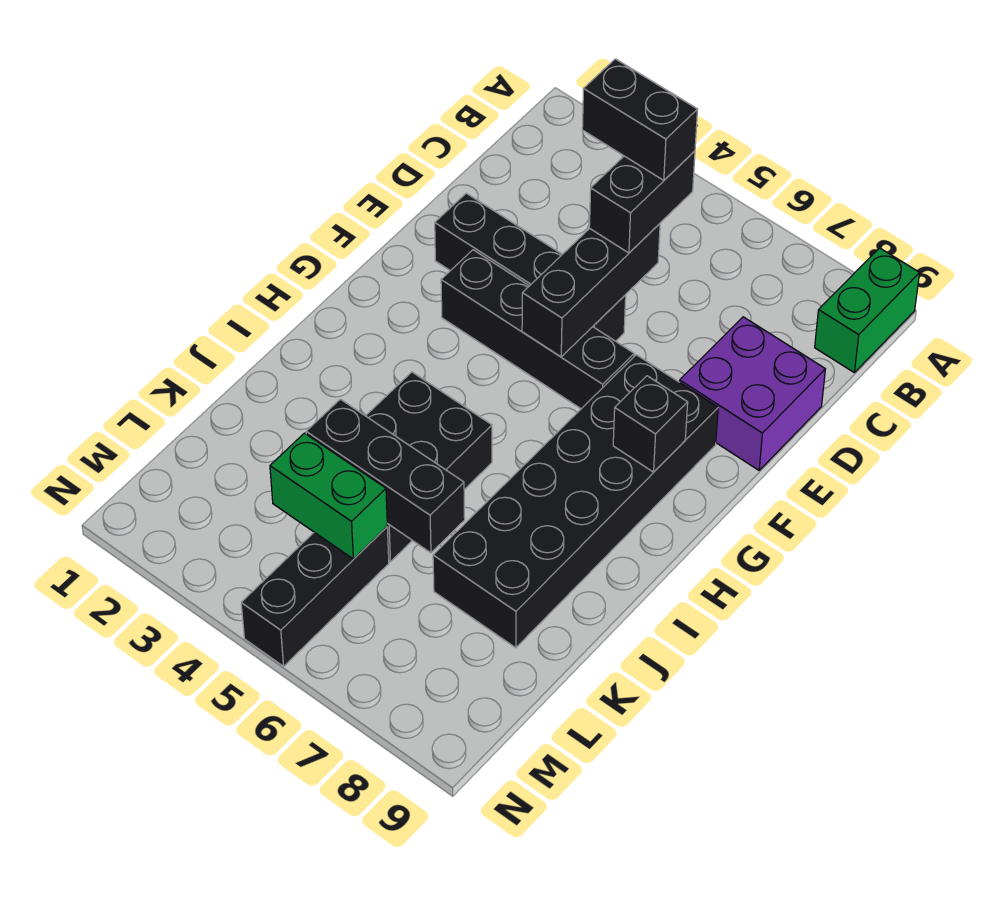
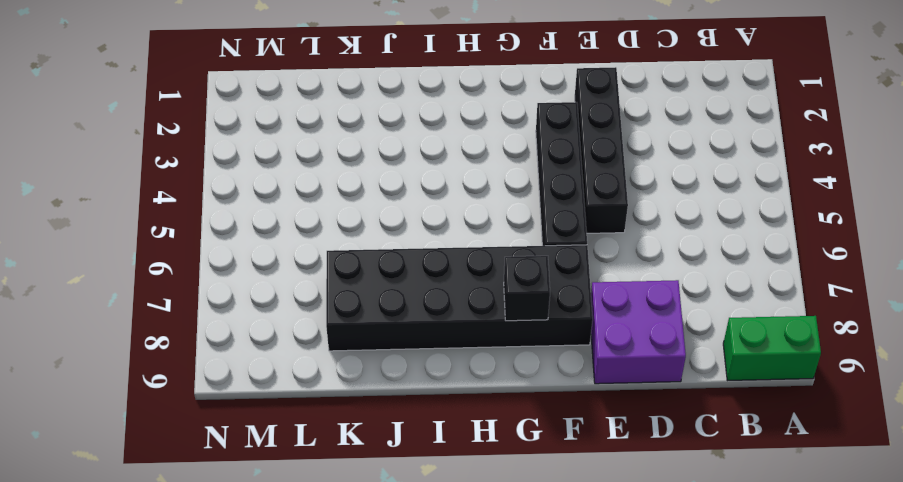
none -> black 2x3 brick [366,372,492,562]
none -> black 1x3 brick [241,527,389,666]
none -> black 1x3 brick [522,224,660,357]

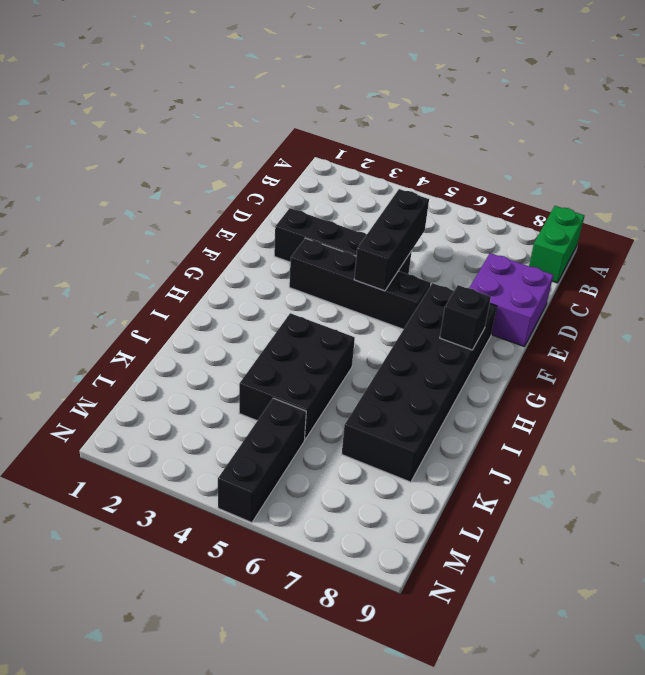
none -> black 1x3 brick [306,399,465,553]
none -> green 1x2 brick [270,433,387,559]
none -> black 1x2 brick [589,151,695,253]

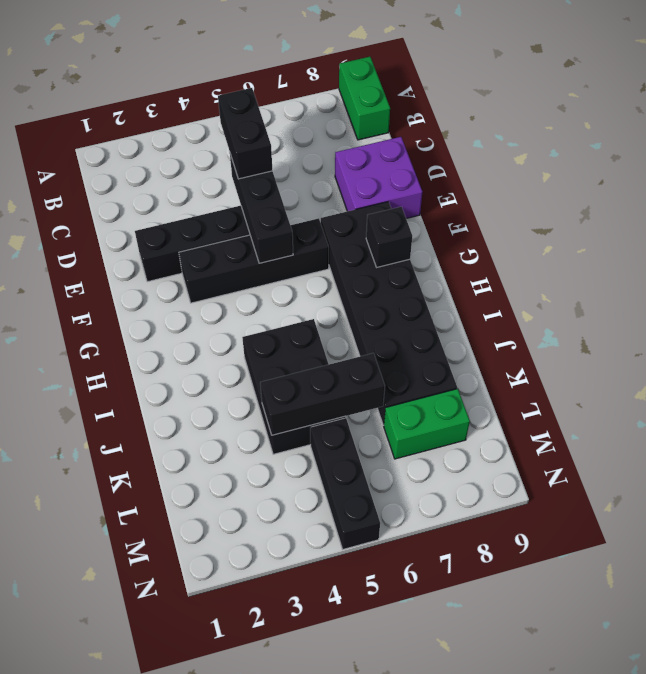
green 1x2 brick [384,389,470,459] -> green 1x2 brick moved to [270,433,387,559]
none -> black 1x2 brick [582,59,698,180]

